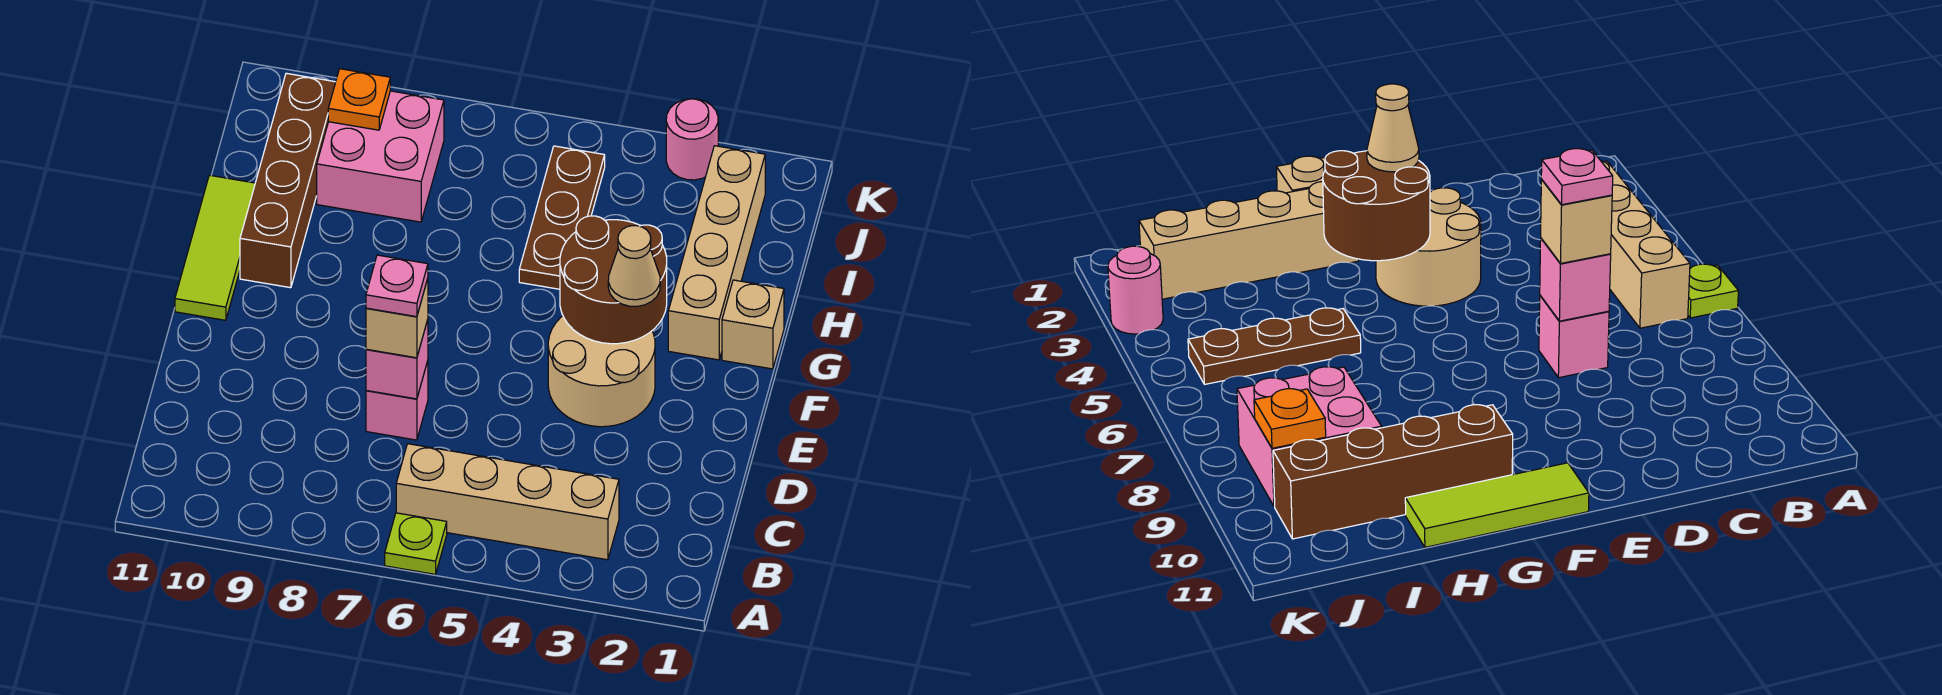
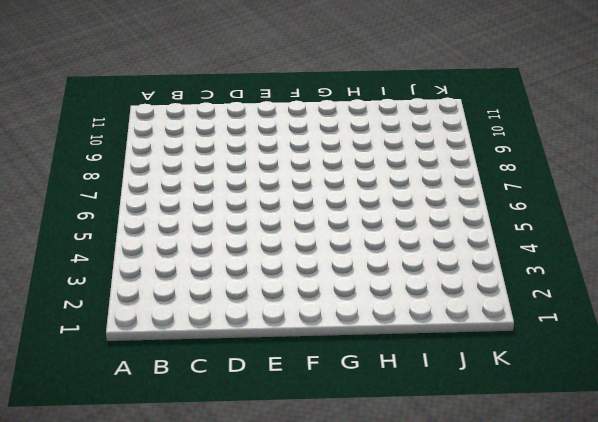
none -> lime 1x1 plate [385,513,447,574]
none -> tan 1x4 brick [396,444,619,560]
none -> pink 1x1 brick [366,361,428,440]

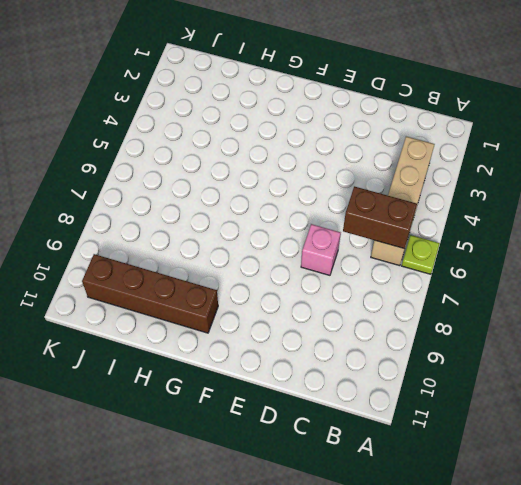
brown 1x2 brick [343,186,417,249] -> none
none -> tan 2x2 round brick [548,316,655,427]
none -> lime 1x3 tile [175,175,255,320]
none -> tan 1x1 brick [722,280,784,369]

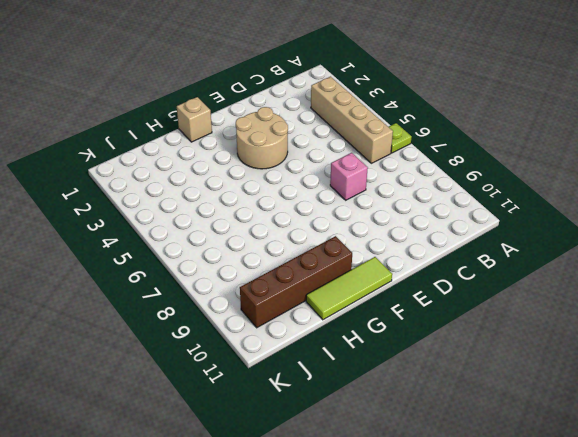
none -> tan 1x4 brick [668,146,765,360]
none -> brown 1x3 plate [519,146,605,289]
none -> pink 2x2 brick [317,91,444,222]

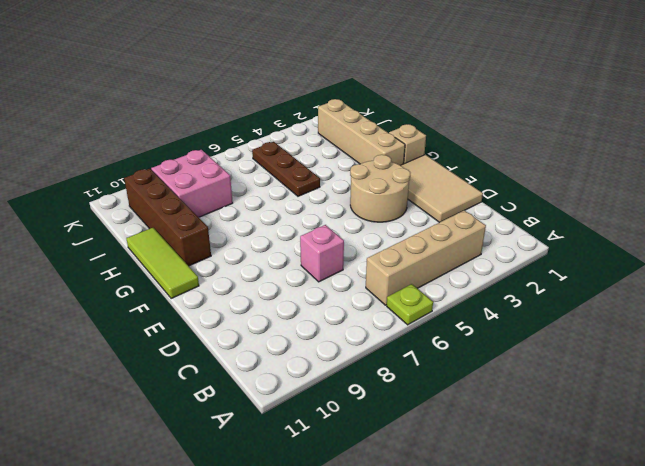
tan 2x3 tile [400,155,483,222] -> none
none -> pink 1x1 round brick [666,99,718,180]
none -> pink 1x1 brick [366,320,428,399]
none -> brown 2x2 round brick [560,216,667,344]

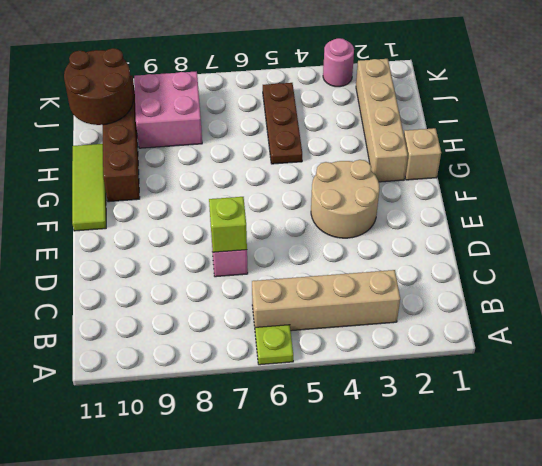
lime 1x1 brick [209,197,247,252] -> pink 1x1 brick [366,320,428,399]
brown 2x2 round brick [64,48,133,125] -> brown 2x2 round brick moved to [560,216,667,344]
none -> orange 1x1 plate [328,69,390,130]
none -> tan 1x1 brick [366,279,428,358]
none -> tan 1x1 cone [608,226,660,307]

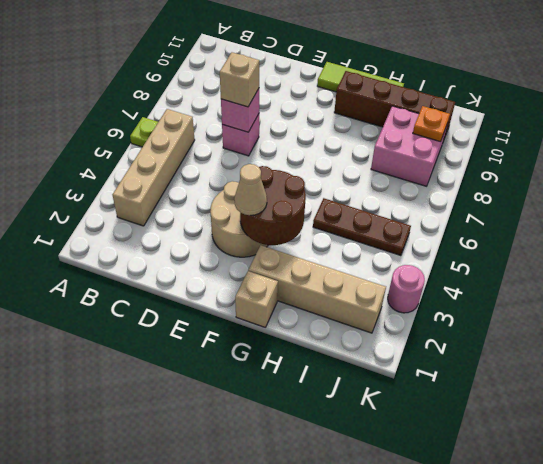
none -> pink 1x1 plate [366,255,428,317]

